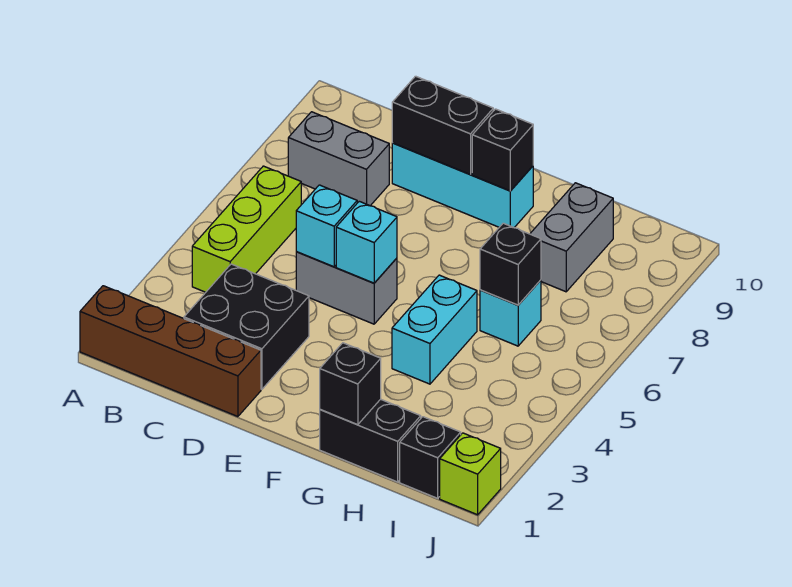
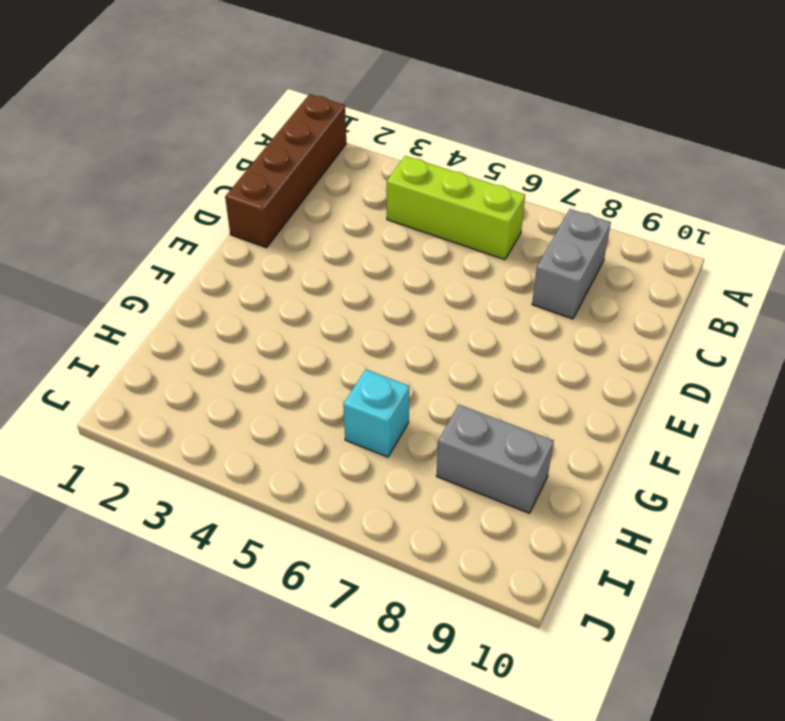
none -> black 2x2 brick [184,264,309,389]
none -> grey 1x2 brick [296,251,397,324]
none -> cyan 1x3 brick [392,143,533,228]

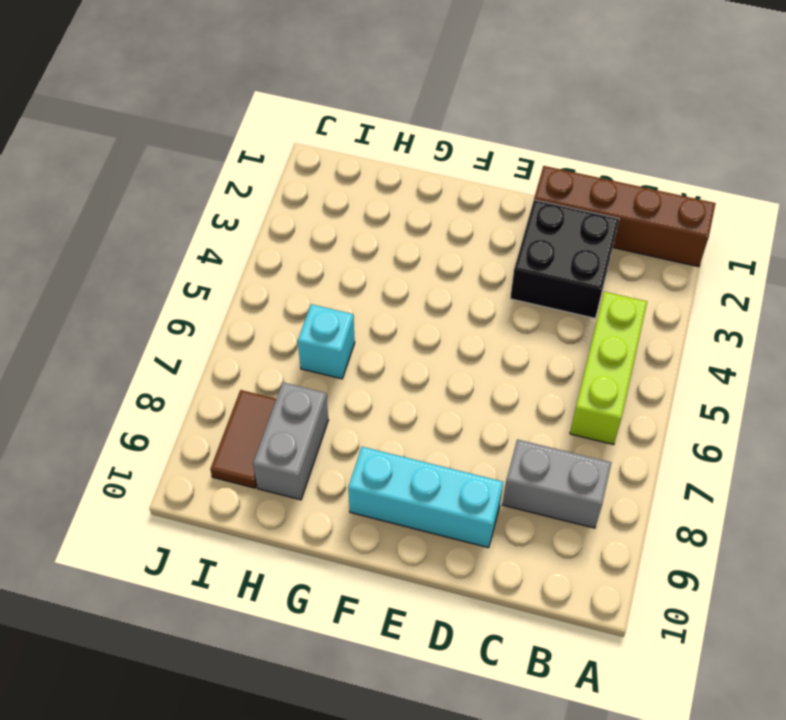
brown 1x2 tile [210,390,276,488] -> none
none -> grey 1x2 brick [296,251,397,324]
none -> black 1x2 brick [320,399,421,482]
none -> cyan 1x2 brick [392,275,477,384]

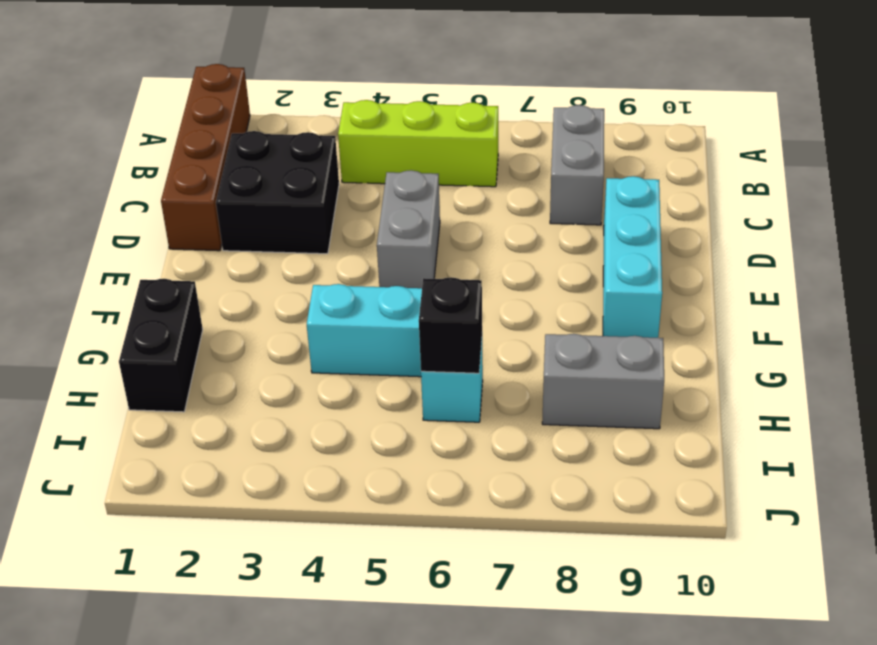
none -> black 1x1 brick [400,417,461,498]
none -> lime 1x1 brick [440,433,501,515]
none -> cyan 1x1 brick [296,185,357,267]

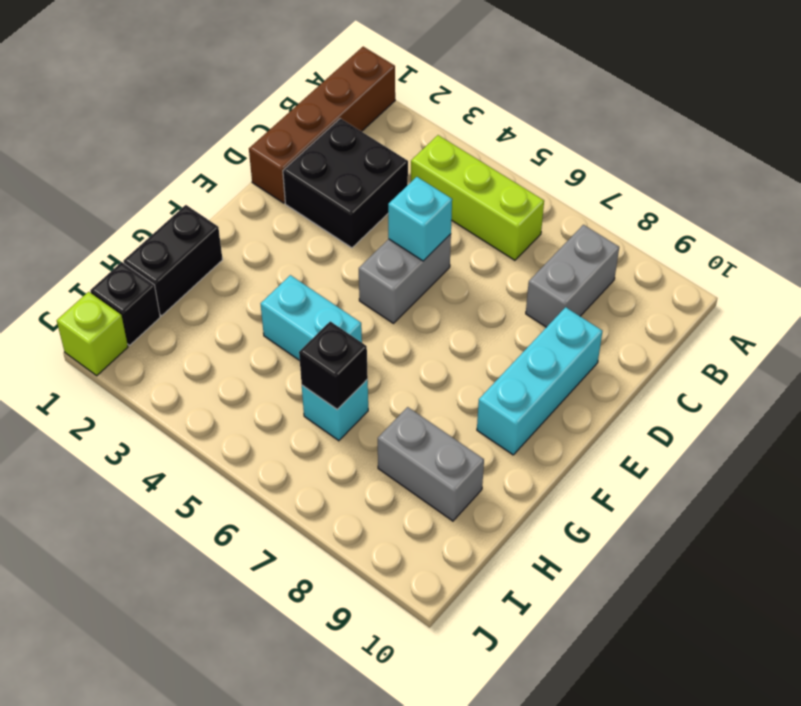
none -> black 1x2 brick [392,76,493,174]
none -> cyan 1x1 brick [336,201,397,283]
none -> black 1x1 brick [472,109,533,191]

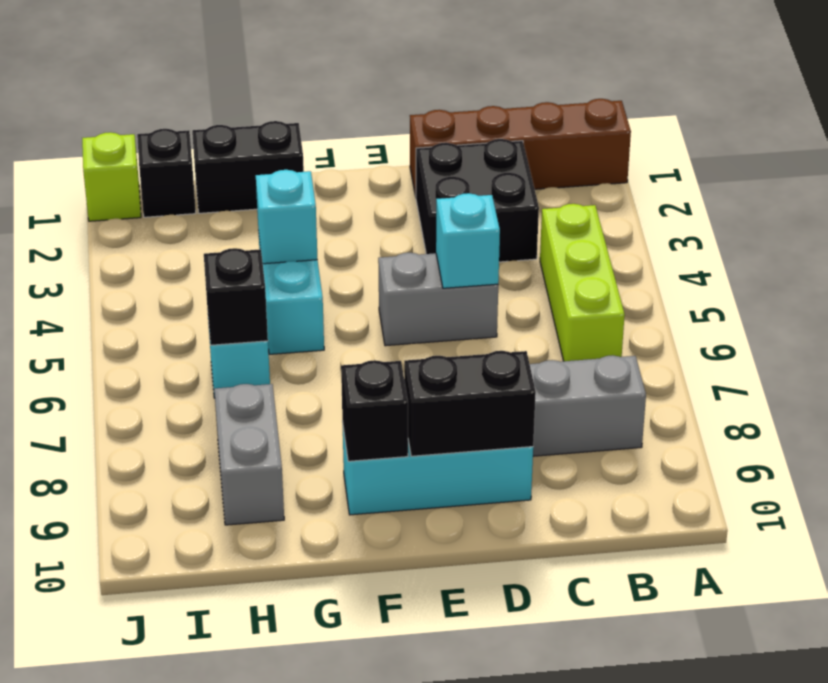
cyan 1x1 brick [256,170,317,264] -> cyan 1x1 brick moved to [336,201,397,283]
none -> black 1x1 brick [320,343,381,425]

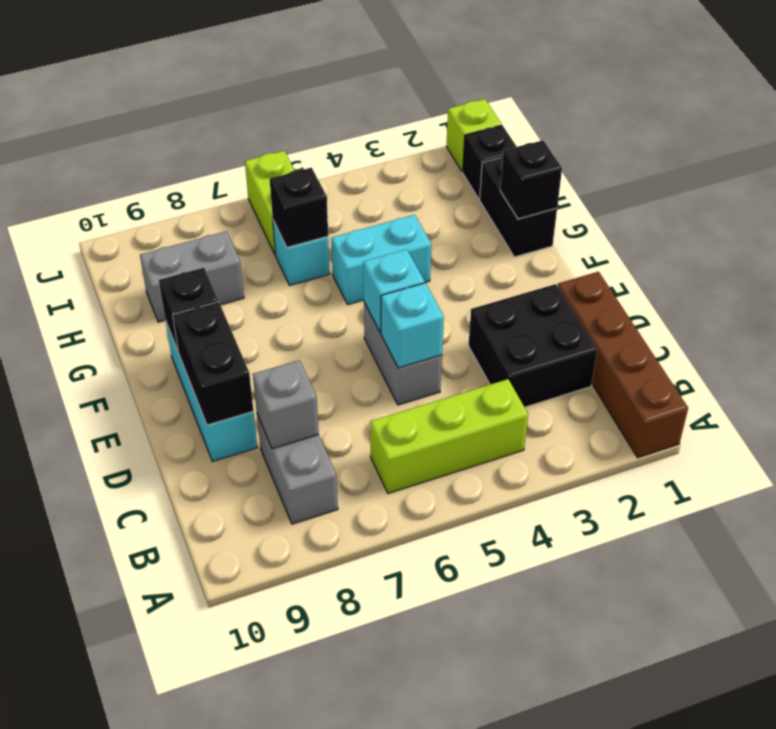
grey 1x1 brick [253,360,319,449] -> none
lime 1x2 brick [245,151,295,255] -> none

